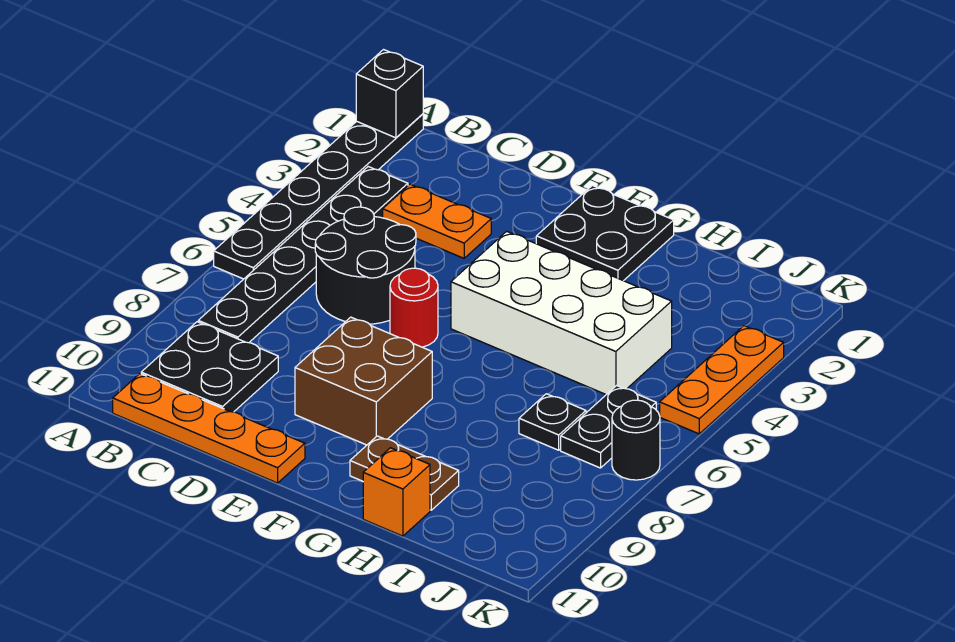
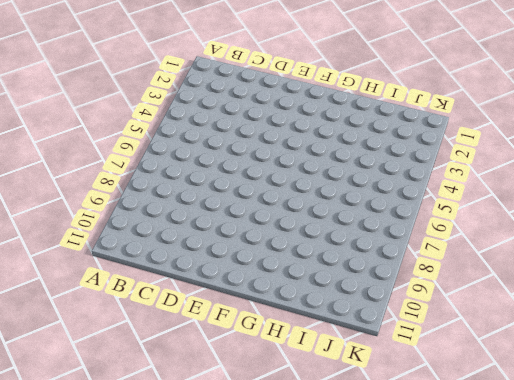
none -> black 1x6 plate [214,114,423,279]
none -> black 1x6 plate [198,167,408,343]
none -> black 2x2 plate [141,322,278,412]

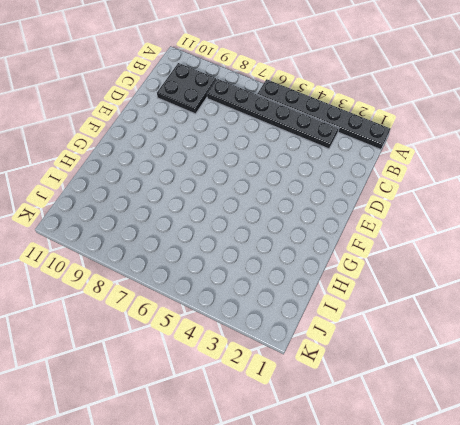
none -> orange 1x4 plate [113,374,305,483]
none -> orange 1x2 plate [383,184,491,258]
none -> black 2x2 round brick [315,207,416,324]

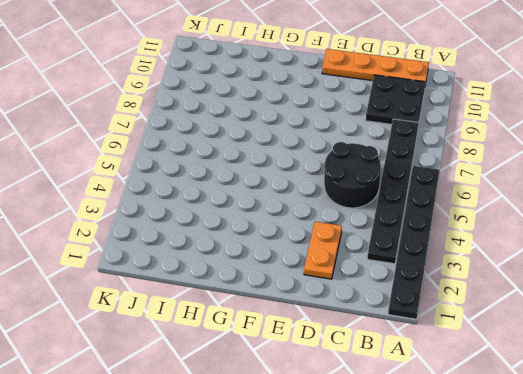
orange 1x2 plate [304,222,342,279] -> orange 1x2 plate turned to [383,184,491,258]
none -> red 1x1 round brick [390,268,438,347]
none -> brown 2x2 brick [295,317,432,445]
none -> black 2x2 plate [536,186,674,281]

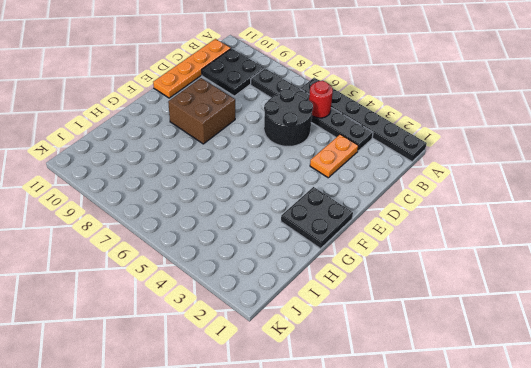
red 1x1 round brick [309,81,333,118] -> red 1x1 round brick moved to [390,268,438,347]
none -> white 2x4 brick [451,231,672,395]
none -> brown 1x2 plate [350,436,459,510]
none -> orange 1x1 brick [363,448,430,536]

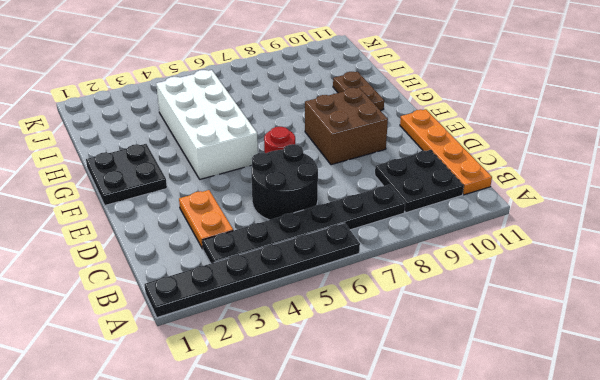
none -> orange 1x1 brick [363,448,430,536]
none -> black 1x1 plate [519,394,586,450]
none -> black 1x2 plate [561,386,656,468]

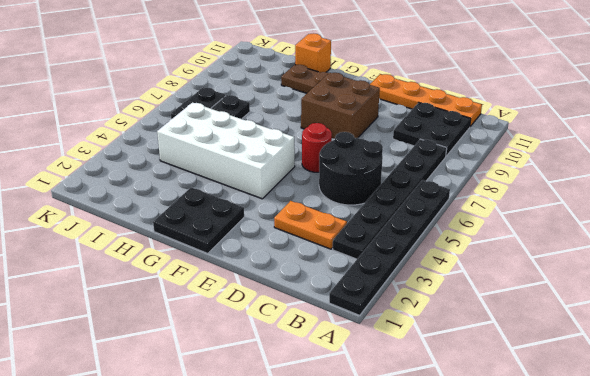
none -> orange 1x3 plate [660,326,784,434]
none -> black 1x1 round brick [612,400,660,480]
none -> black 1x1 brick [356,50,423,138]

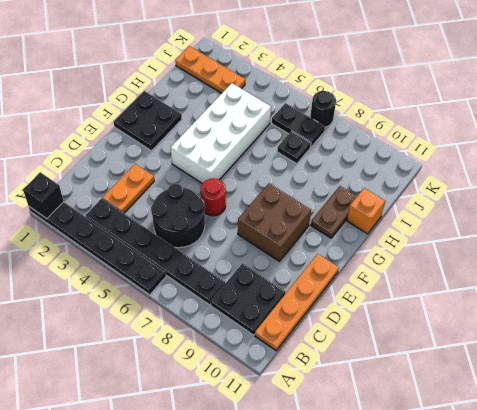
orange 1x3 plate [175,46,245,93] -> orange 1x3 plate moved to [660,326,784,434]

